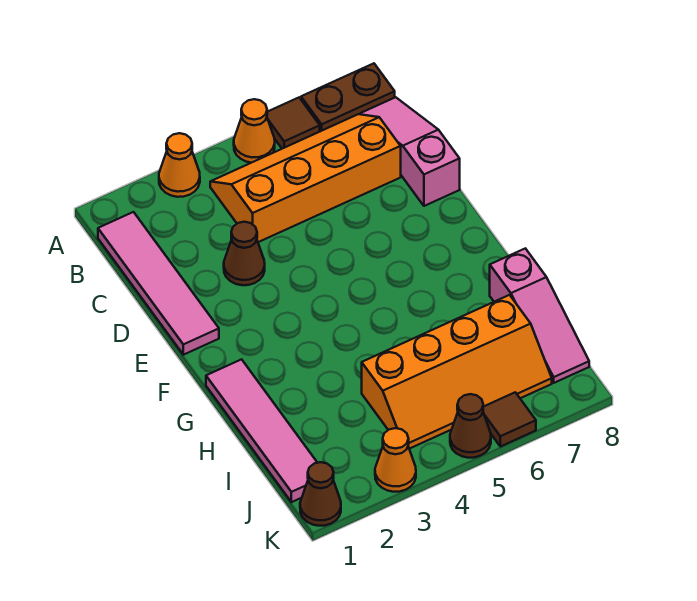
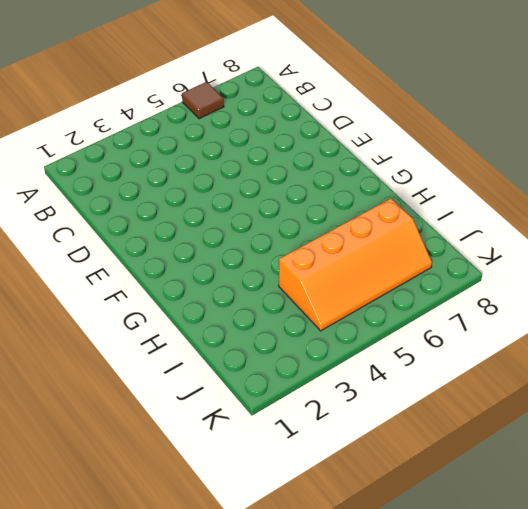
none -> orange 1x1 cone [159,133,200,197]
none -> orange 1x1 cone [234,99,275,163]
none -> brown 1x2 plate [301,63,395,131]

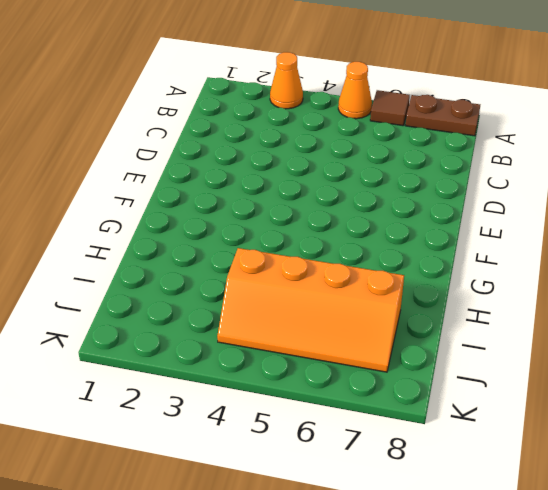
none -> pink 1x4 tile [98,212,219,355]
none -> orange 2x4 slope [210,114,401,242]
none -> pink 1x3 slope [360,97,460,206]

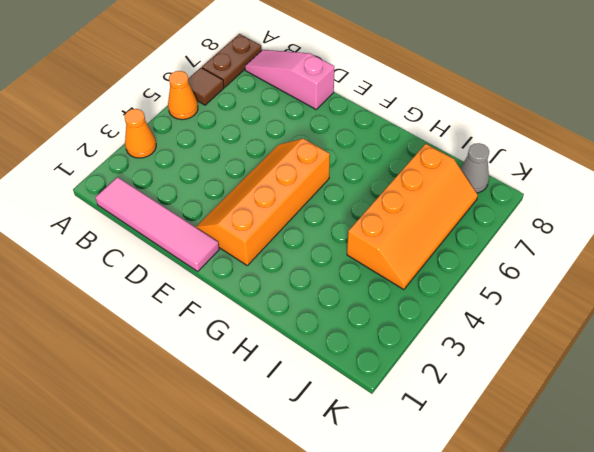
orange 2x4 slope [196,139,330,265] -> orange 2x4 slope moved to [210,114,401,242]
grey 1x1 cone [460,143,489,193] -> pink 1x3 slope [490,248,589,383]
none -> brown 1x1 cone [224,222,265,285]
none -> pink 1x4 tile [206,359,317,502]
none -> brown 1x1 cone [300,462,341,526]

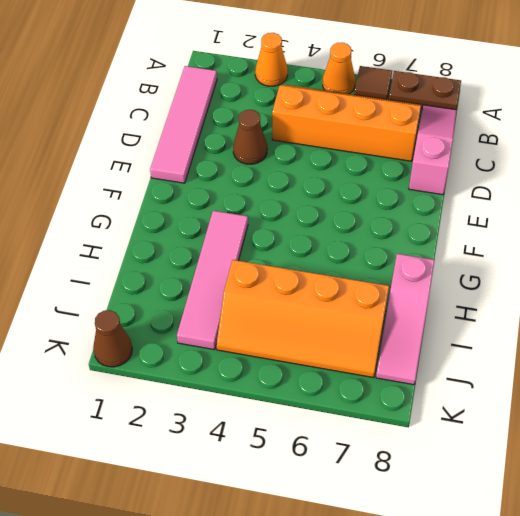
pink 1x4 tile [177,211,248,350] -> pink 1x4 tile moved to [206,359,317,502]
none -> orange 1x1 cone [375,428,416,492]
none -> brown 1x1 cone [450,394,491,458]
none -> brown 1x1 tile [483,392,536,447]

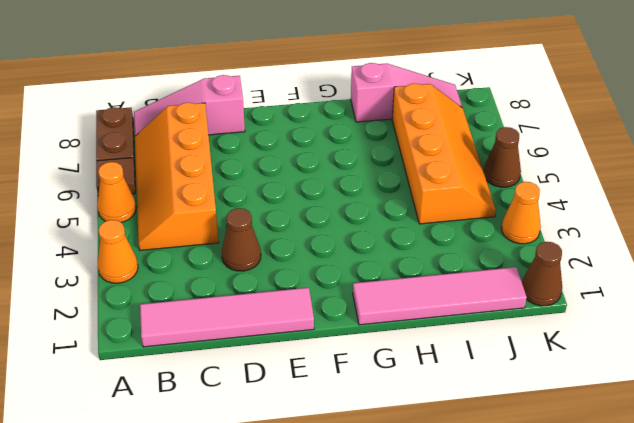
none -> brown 1x1 tile [483,392,536,447]

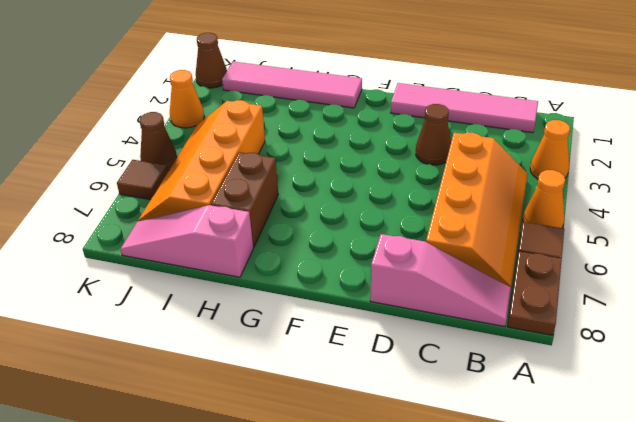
brown 1x2 brick [211,152,278,247] -> none

